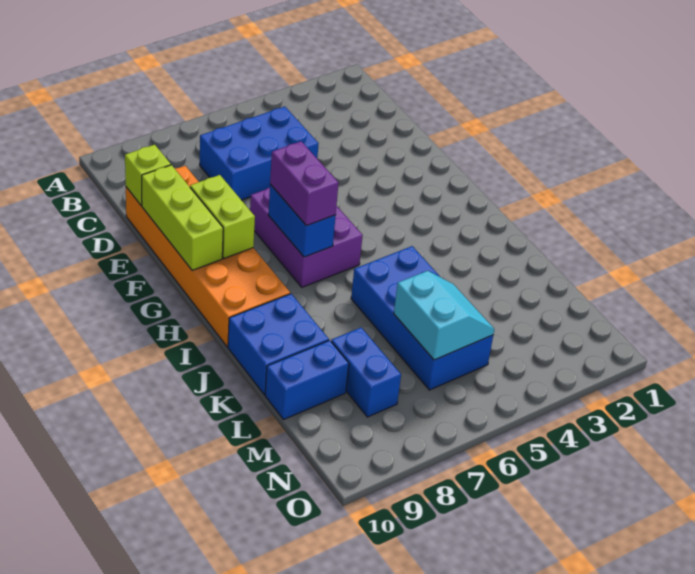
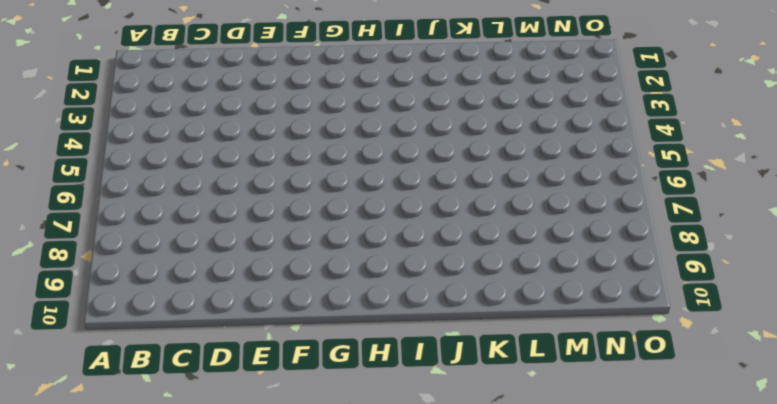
none -> blue 2x3 brick [200,107,319,200]
none -> orange 2x6 brick [126,166,290,347]
none -> purple 2x3 brick [250,188,363,287]

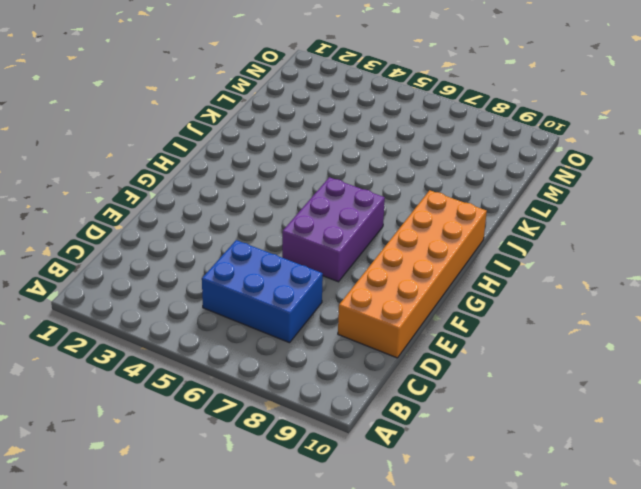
none -> blue 2x4 brick [351,246,493,390]
none -> blue 2x2 brick [228,294,329,395]
none -> blue 1x2 brick [331,328,401,417]

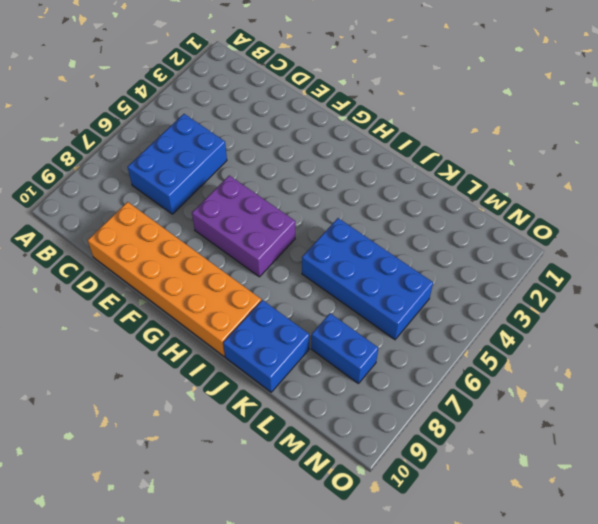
none -> blue 1x2 brick [265,340,349,420]
none -> lime 1x1 brick [125,145,171,206]
none -> lime 1x3 brick [142,165,223,270]

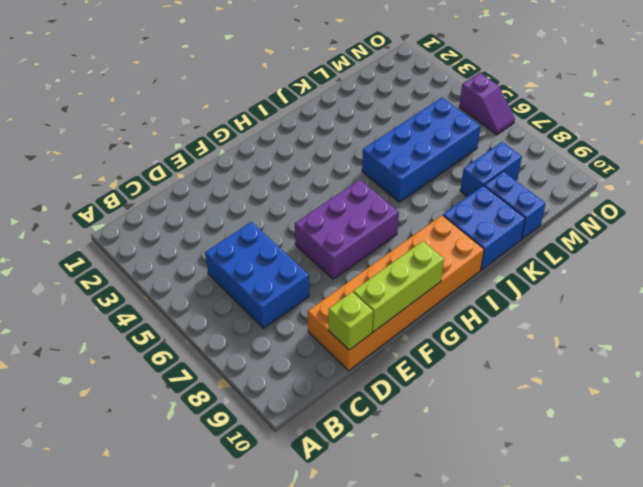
purple 1x2 slope [459,73,515,135] -> none
none -> lime 1x2 brick [190,175,255,258]
none -> blue 1x2 brick [268,184,336,257]
none -> cyan 2x2 slope [394,271,494,360]

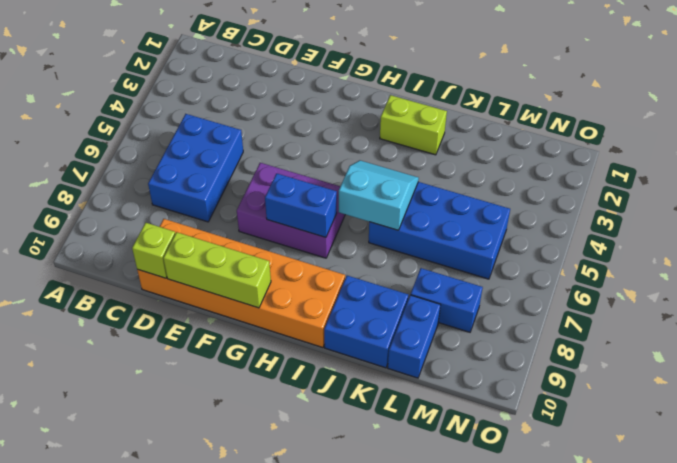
lime 1x2 brick [380,95,447,155] -> lime 1x2 brick moved to [190,175,255,258]
cyan 2x2 slope [339,160,419,230] -> cyan 2x2 slope moved to [394,271,494,360]
none -> purple 1x2 brick [270,141,338,226]

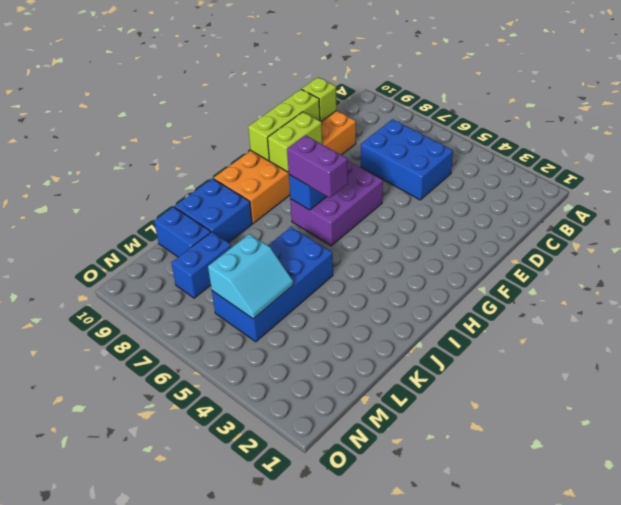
purple 1x2 brick [287,135,348,198] -> purple 1x2 brick turned to [270,141,338,226]

